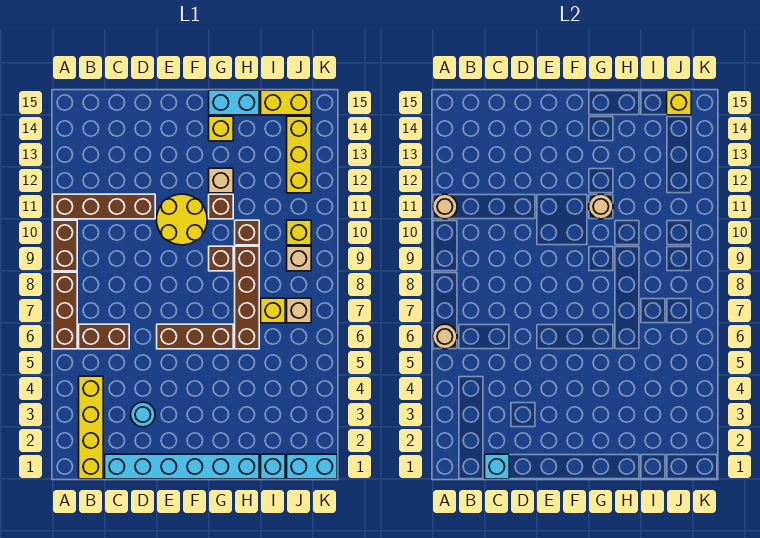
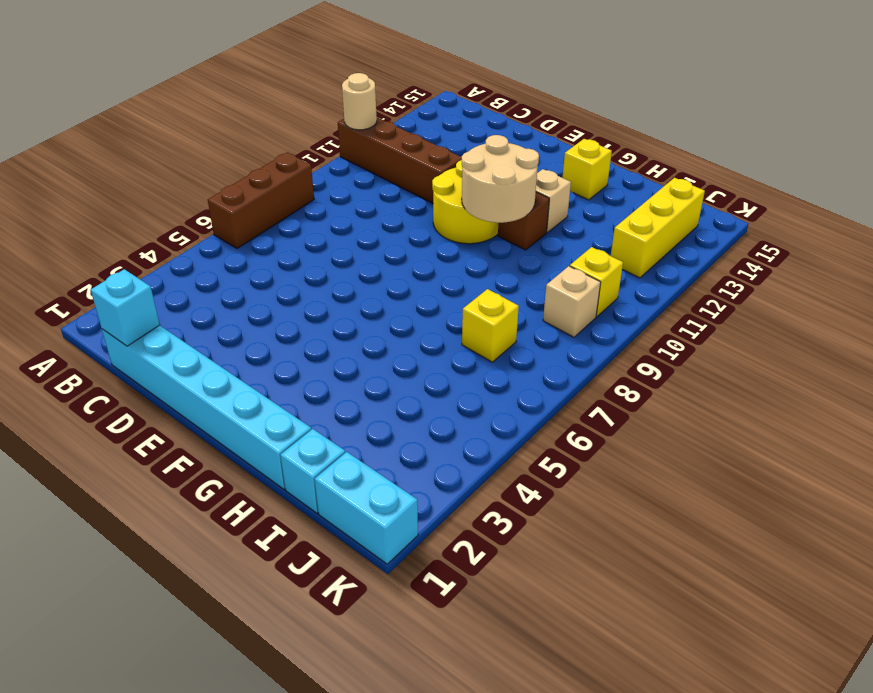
tan 2x2 round brick [462,135,539,223] -> tan 1x1 round brick [589,194,613,219]
none -> brown 1x2 brick [53,220,77,271]
none -> yellow 1x4 brick [79,376,103,479]
none -> brown 1x2 brick [79,324,129,349]

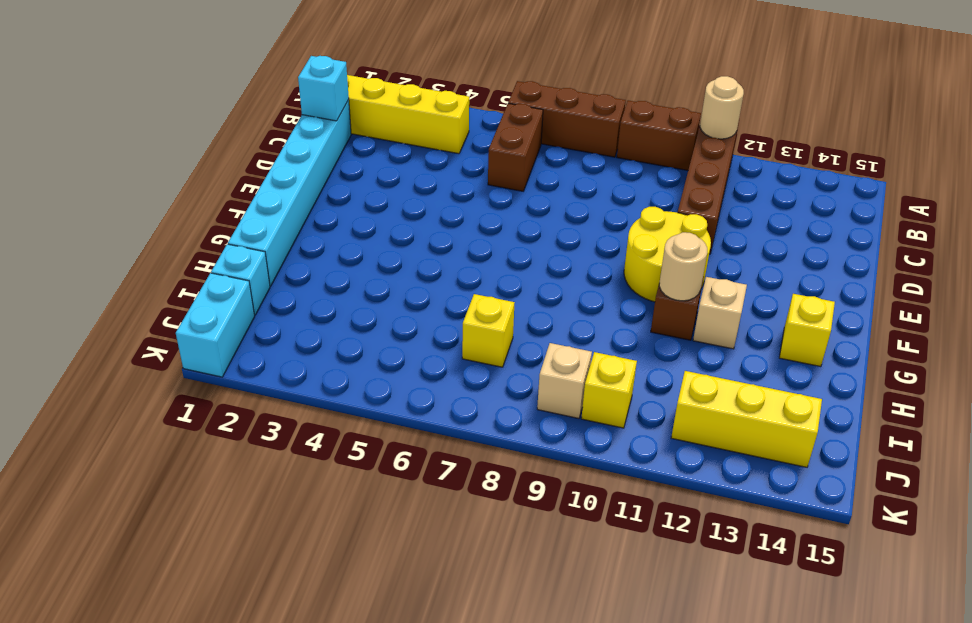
none -> cyan 1x1 round brick [131,402,155,427]
none -> brown 1x3 brick [157,324,233,349]
none -> brown 1x1 brick [209,246,233,271]

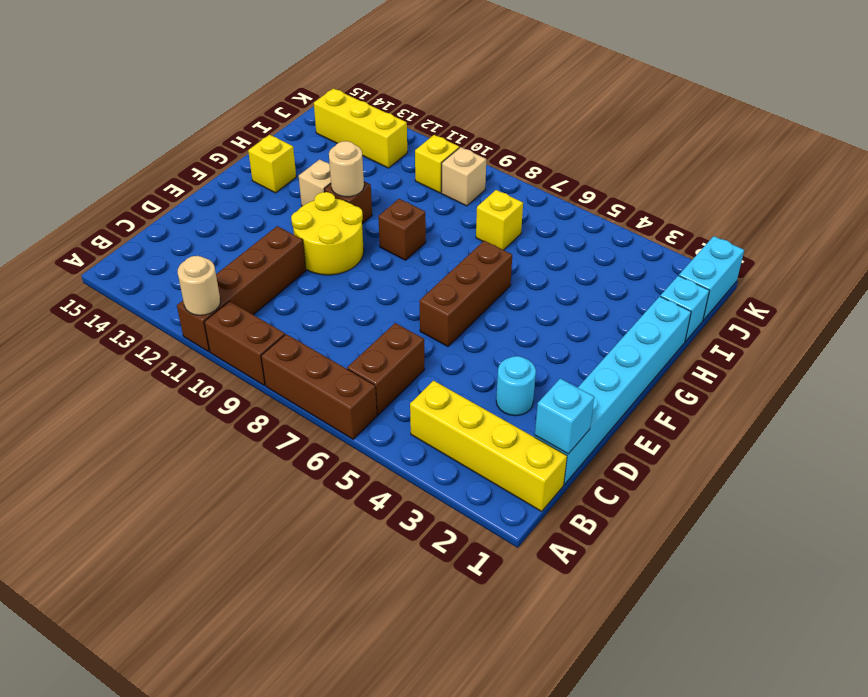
none -> cyan 1x2 brick [209,90,259,115]
none -> brown 1x4 brick [235,246,259,349]
none -> brown 1x1 brick [235,220,259,245]

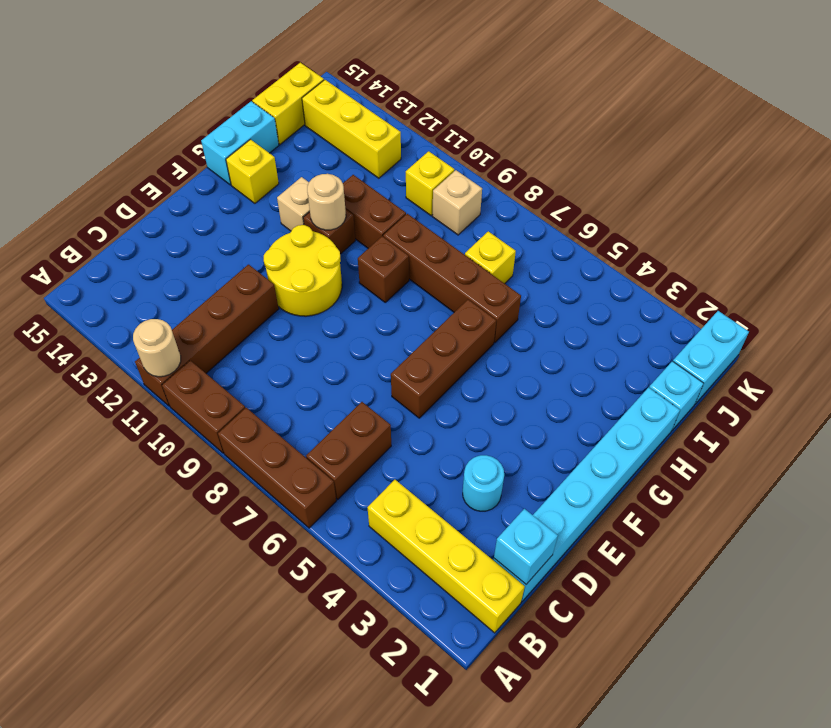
brown 1x2 brick [343,175,406,248] -> brown 1x1 brick [235,220,259,245]
none -> tan 1x1 brick [287,298,311,323]
none -> tan 1x1 round brick [433,324,457,349]
none -> yellow 1x1 brick [667,90,691,115]

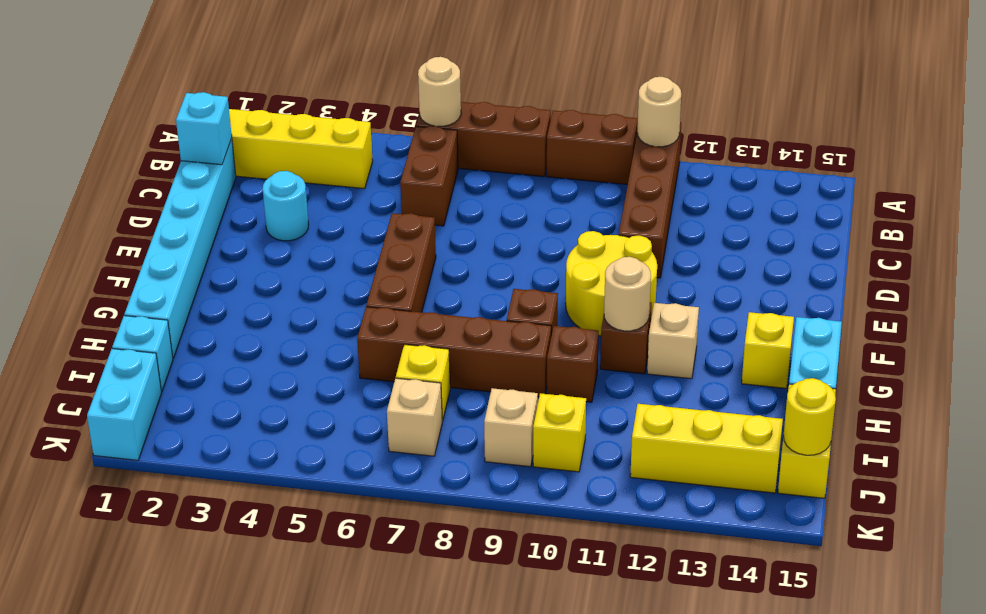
yellow 1x1 round brick [783,378,836,455] -> yellow 1x1 brick [667,90,691,115]

